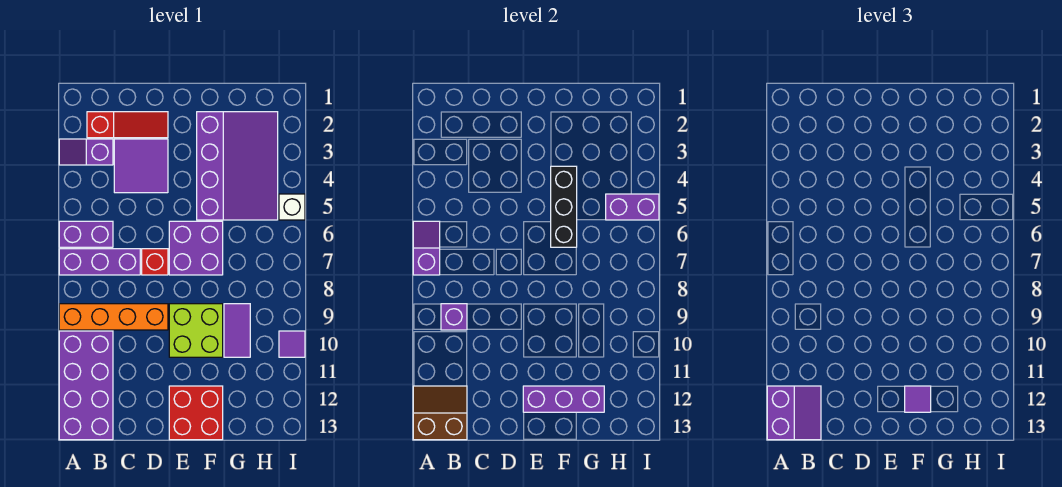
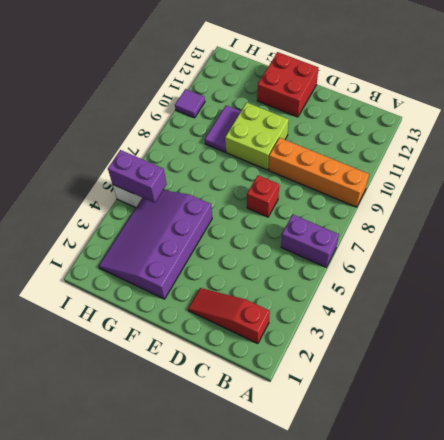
none -> purple 1x2 slope [59,139,113,165]
none -> purple 1x3 brick [59,249,140,275]
none -> purple 2x4 brick [59,331,113,440]

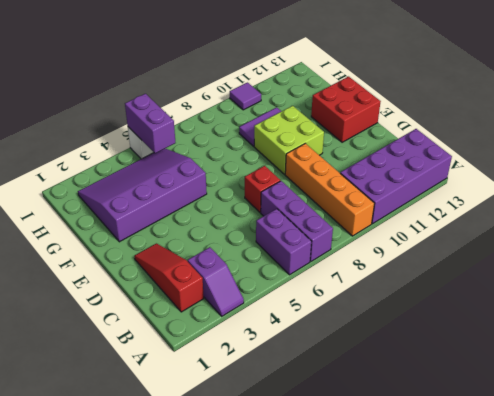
none -> purple 2x2 tile [114,139,168,193]
none -> purple 2x2 brick [169,221,223,275]
none -> purple 1x2 slope [413,221,440,275]

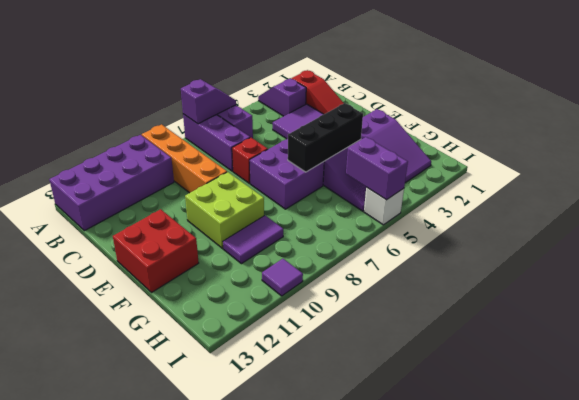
none -> brown 2x2 slope [413,386,467,440]
none -> purple 1x1 brick [441,304,467,330]
none -> purple 1x3 brick [523,386,604,412]

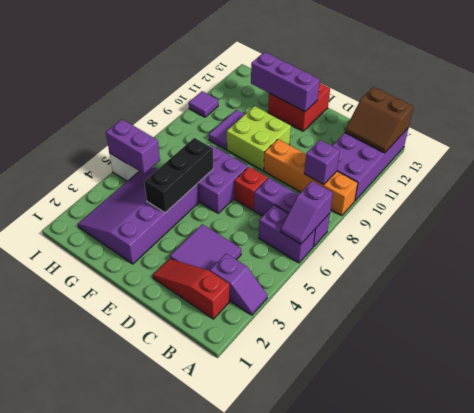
none -> purple 2x2 slope [767,386,821,440]
none -> purple 1x1 tile [905,386,931,412]

